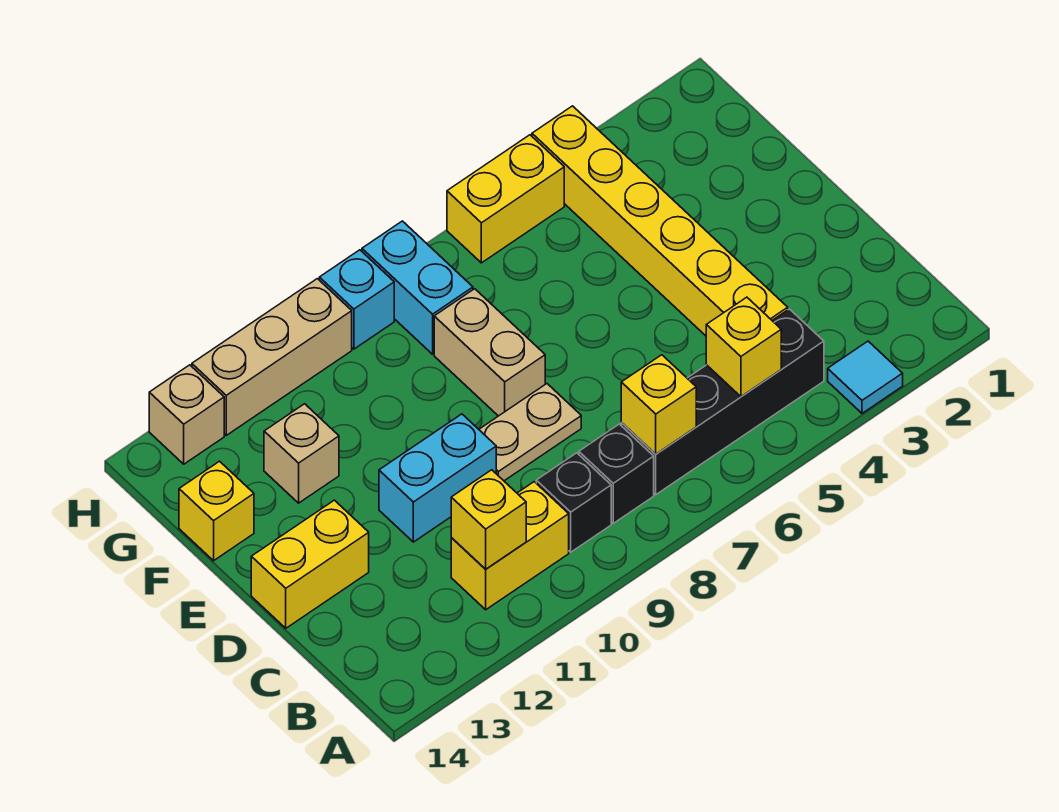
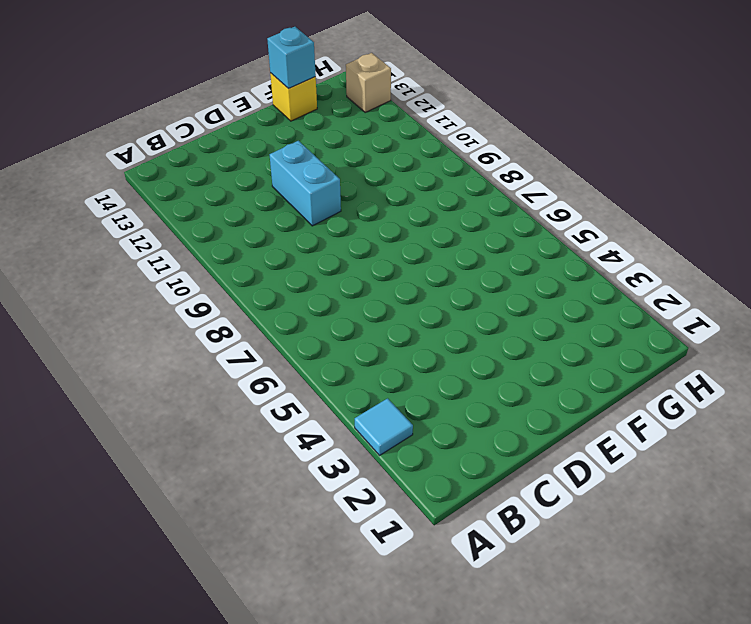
cyan 1x1 brick [267,27,316,89] -> cyan 1x1 brick moved to [319,250,394,349]
none -> black 1x4 brick [621,309,824,495]
none -> black 1x1 brick [579,424,654,523]
none -> black 1x1 brick [536,453,611,552]

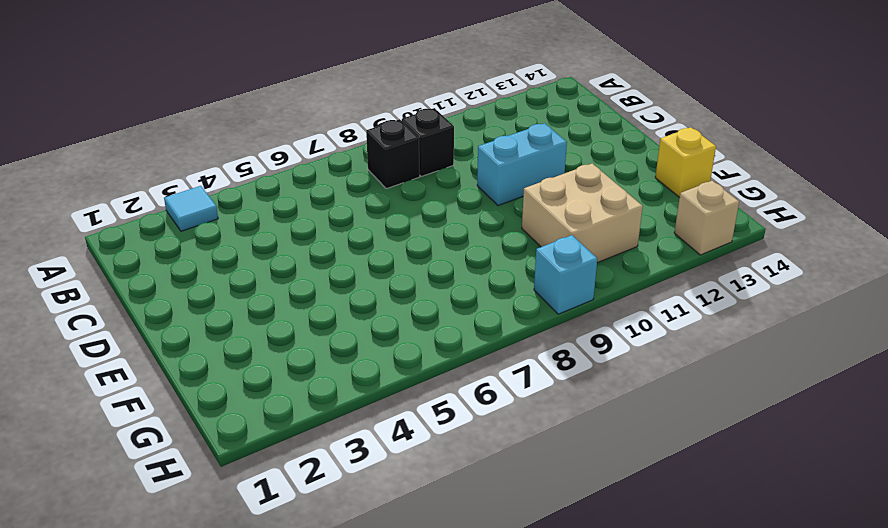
tan 2x2 brick [522,163,643,263] -> none
none -> black 1x4 brick [621,309,824,495]
none -> yellow 1x2 brick [451,482,569,610]
none -> yellow 1x6 brick [532,106,788,336]

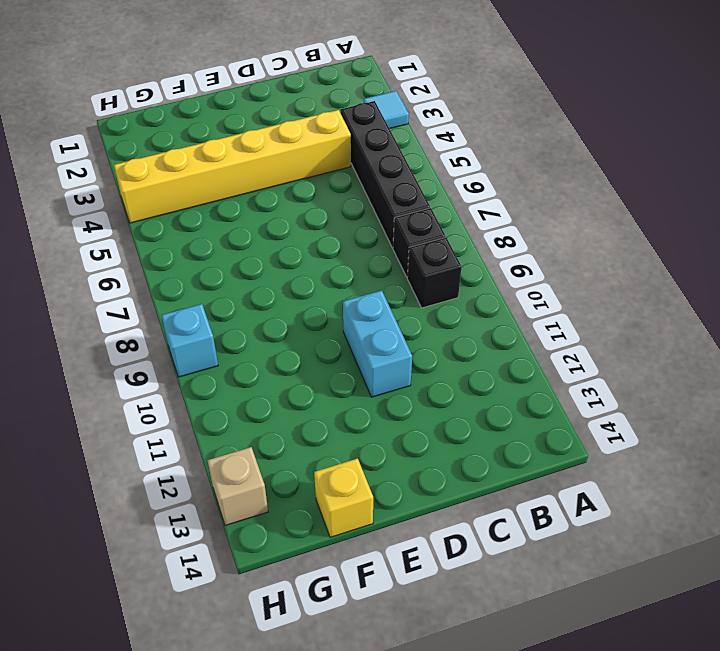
none -> yellow 1x2 brick [451,482,569,610]
none -> tan 1x2 plate [479,384,581,481]
none -> yellow 1x2 brick [251,500,369,628]

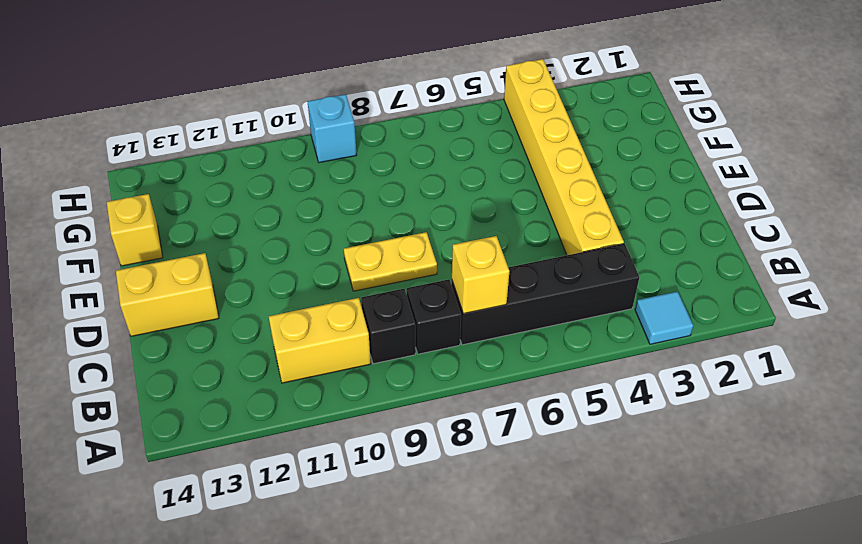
yellow 1x2 plate [344,232,437,291] -> tan 1x2 plate [479,384,581,481]
none -> cyan 1x2 brick [379,414,496,542]
none -> tan 1x2 brick [434,289,545,416]
none -> tan 1x1 brick [264,404,339,503]

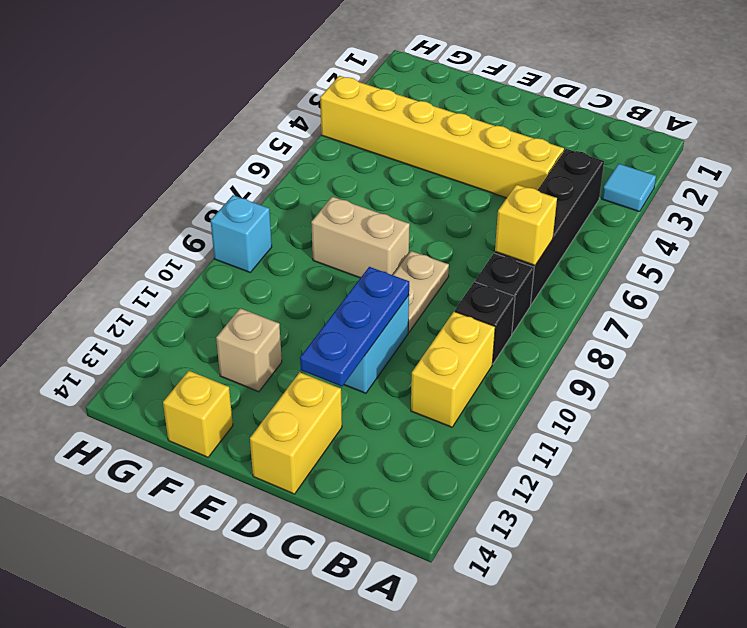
blue 1x3 plate [300,267,409,386] -> none
none -> cyan 1x2 brick [362,221,473,354]
none -> yellow 1x2 brick [447,135,564,263]
none -> tan 1x3 brick [192,279,352,435]

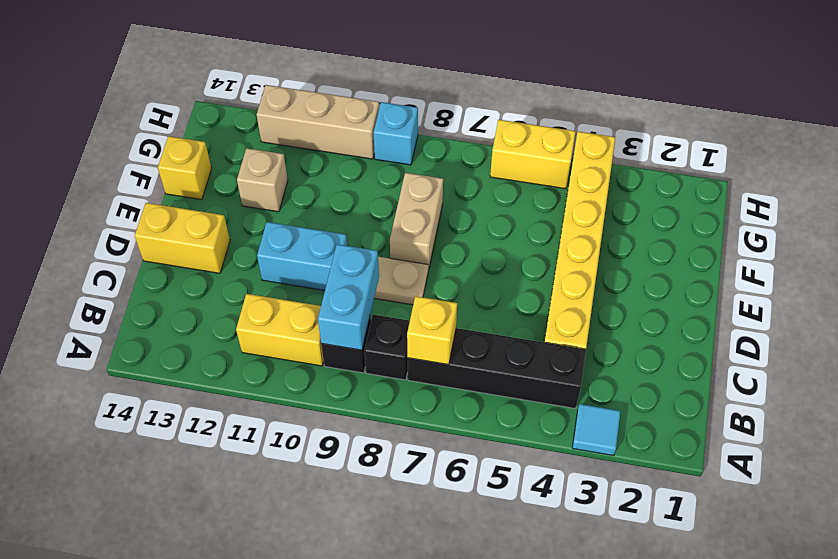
cyan 1x2 brick [318,244,379,350] -> cyan 1x2 brick moved to [362,221,473,354]
none -> tan 1x1 brick [149,365,224,464]
none -> yellow 1x1 brick [706,297,781,397]
none -> yellow 1x1 brick [451,470,526,569]

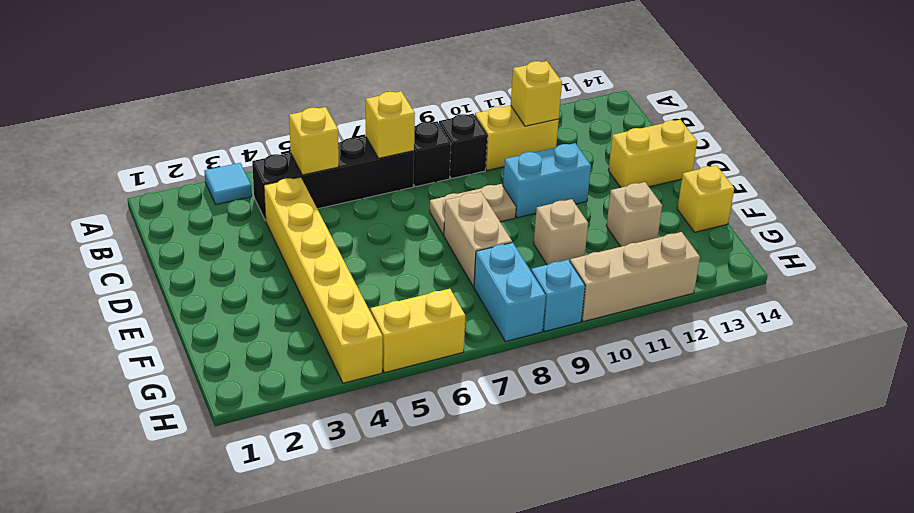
tan 1x1 brick [534,199,588,265] -> tan 1x1 brick moved to [149,365,224,464]

